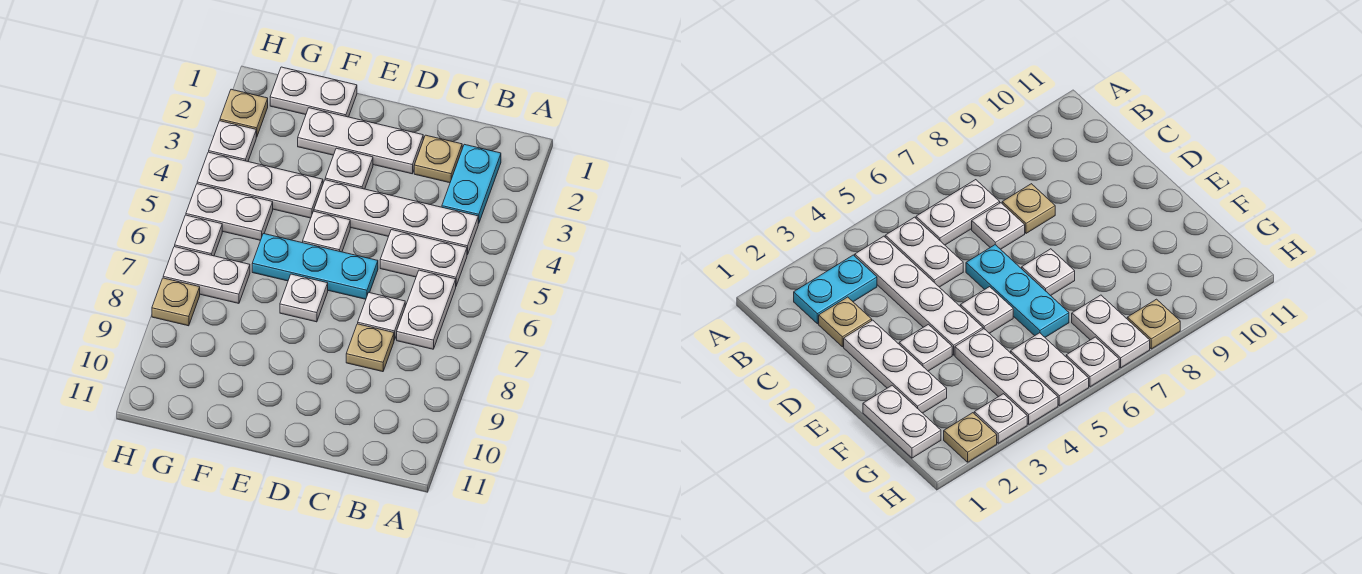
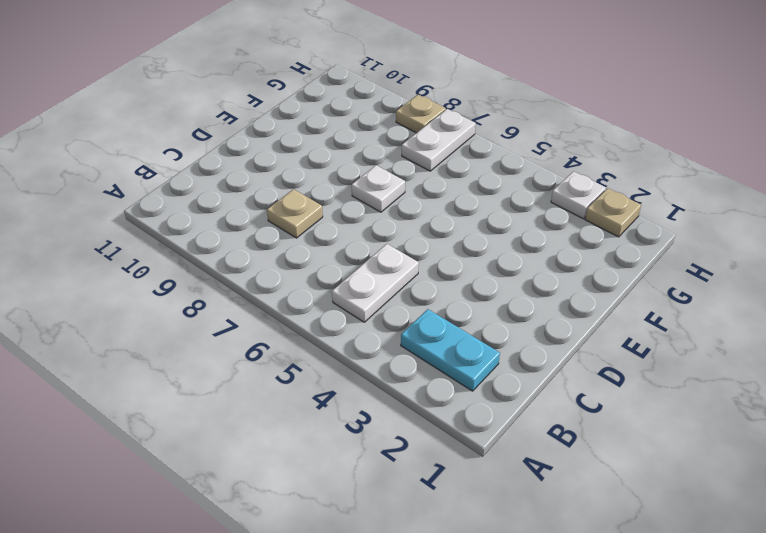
none -> white 1x4 plate [314,180,478,255]
none -> white 1x2 plate [397,270,456,349]
none -> tan 1x1 plate [414,135,462,183]

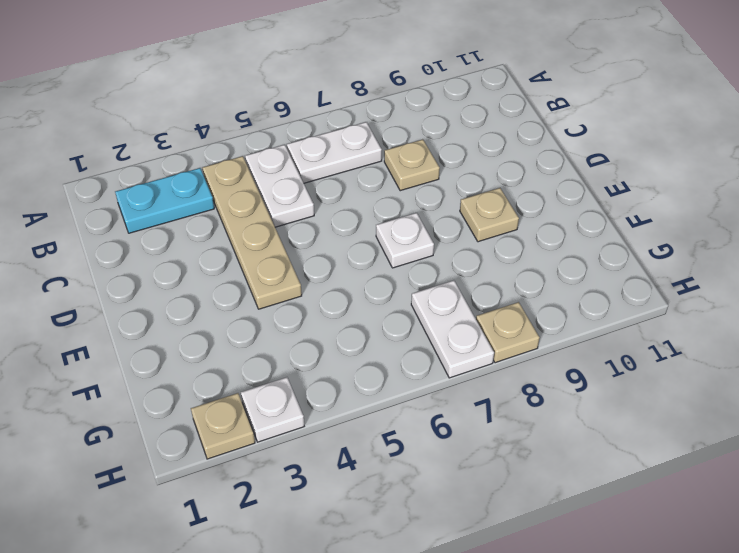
tan 1x4 plate [203,156,302,309] -> white 1x4 plate [314,180,478,255]
tan 1x1 plate [460,188,519,242] -> tan 1x1 plate moved to [414,135,462,183]
none -> white 1x1 plate [358,293,405,340]
none -> white 1x3 plate [298,108,423,174]
none -> cyan 1x3 plate [252,234,378,299]

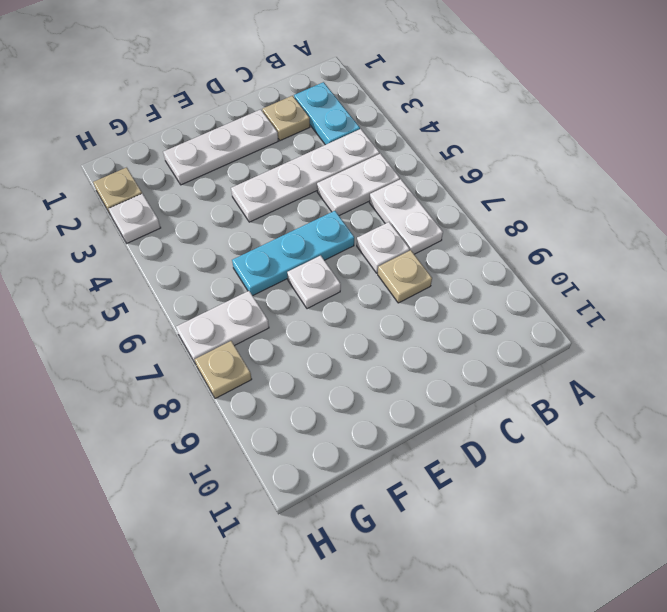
none -> white 1x1 plate [325,148,373,189]
none -> white 1x1 plate [303,211,350,252]
none -> white 1x2 plate [270,67,357,117]

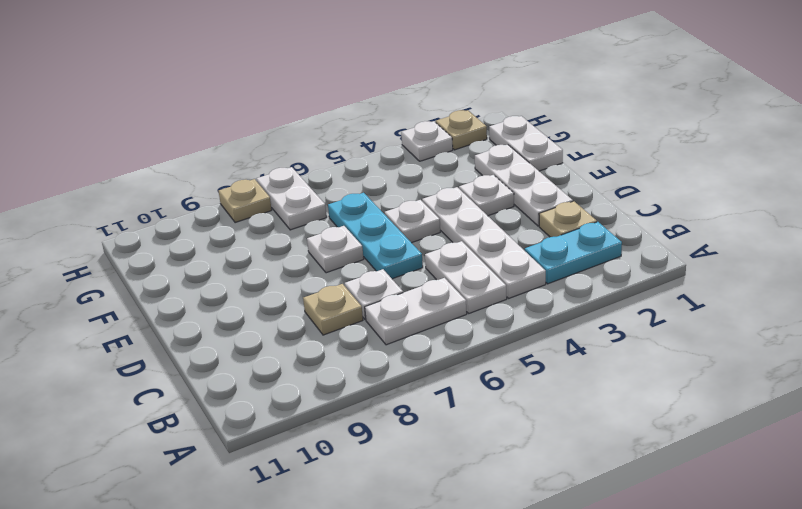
none -> white 1x3 plate [197,152,323,218]
none -> white 1x2 plate [186,184,273,240]
none -> white 1x1 plate [175,215,222,256]

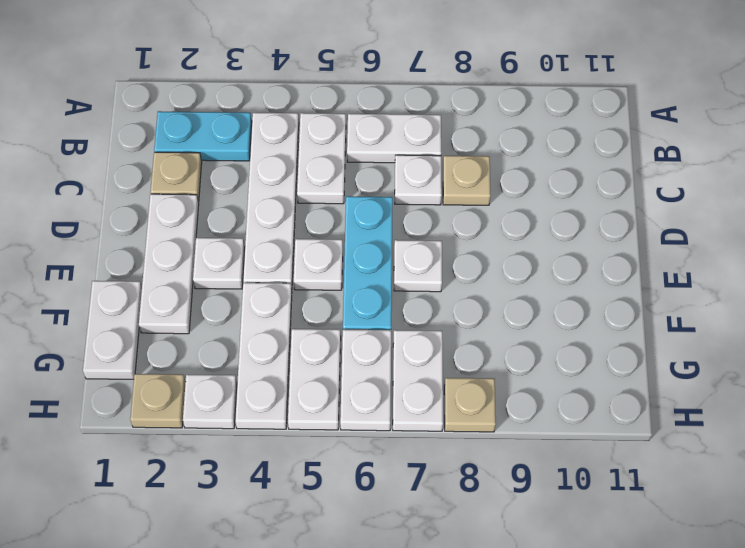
white 1x2 plate [340,330,391,431] -> white 1x1 plate [175,215,222,256]

